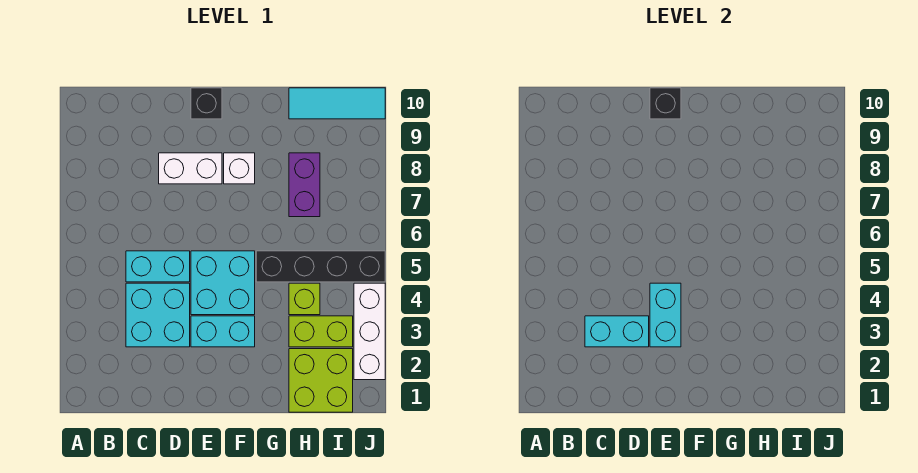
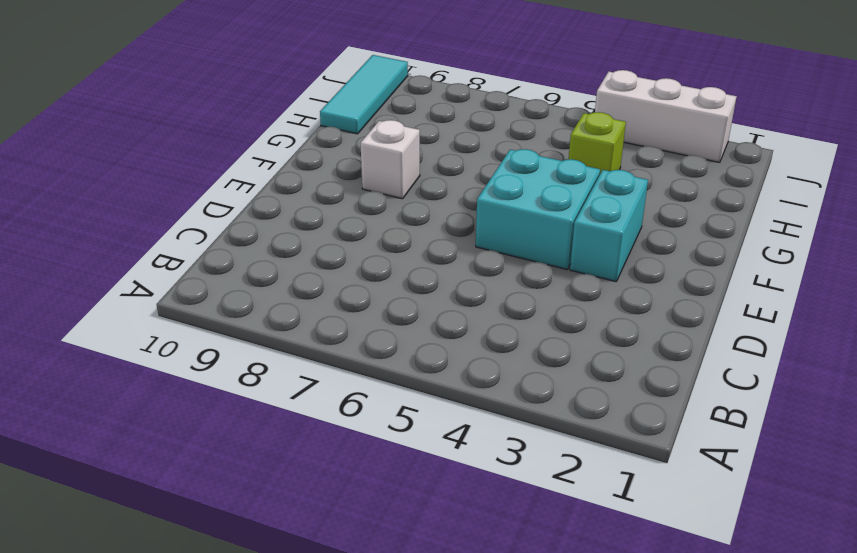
none -> cyan 2x2 brick [126,283,190,347]
none -> cyan 1x2 brick [126,251,190,282]
none -> white 1x2 brick [159,153,222,184]

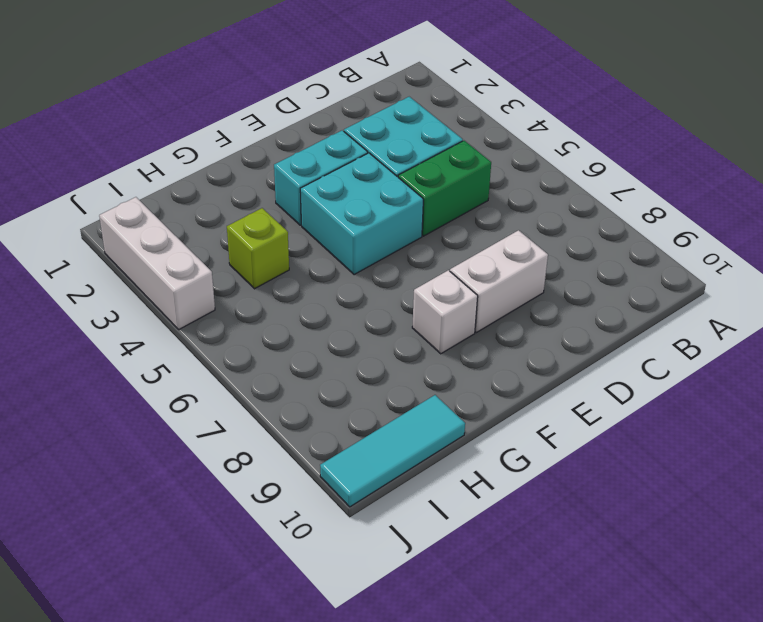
green 1x2 brick [398,141,491,236] -> cyan 1x2 brick [126,251,190,282]
none -> black 1x1 brick [191,88,222,119]
none -> black 1x4 brick [256,251,385,282]
none -> lime 2x2 brick [289,349,353,412]

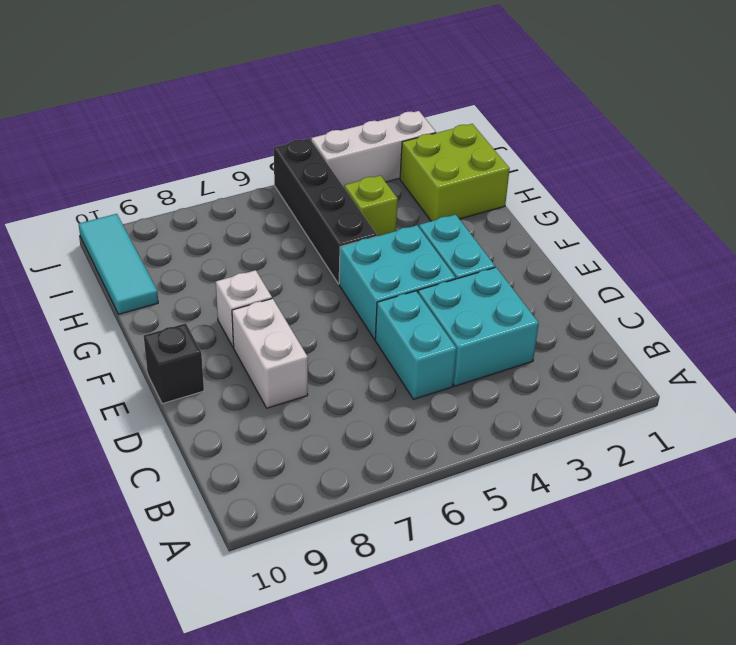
none -> lime 1x2 brick [289,316,353,347]
none -> purple 1x2 brick [289,153,320,217]
none -> cyan 1x2 brick [585,316,649,347]

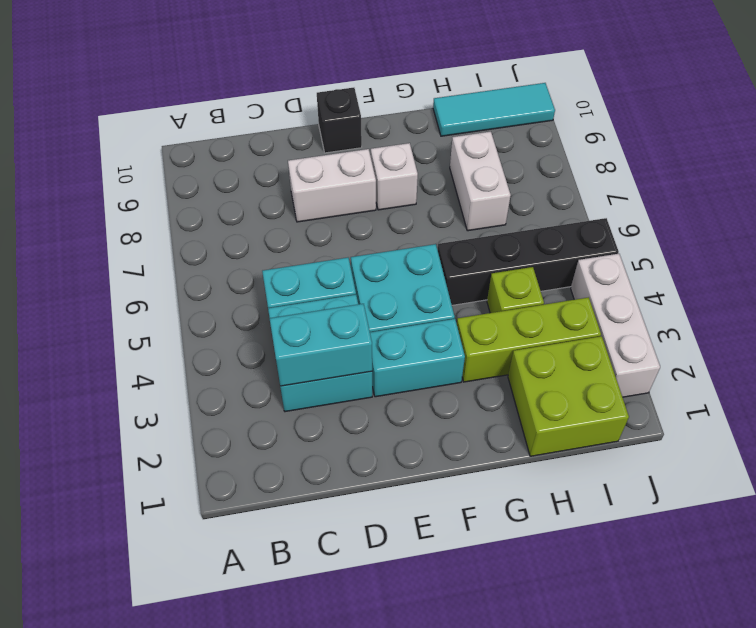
lime 1x3 brick [457,297,601,382] -> lime 1x2 brick [289,316,353,347]
white 1x2 brick [450,132,511,231] -> purple 1x2 brick [289,153,320,217]
none -> cyan 1x2 brick [650,283,681,347]
none -> black 1x1 brick [650,88,681,119]

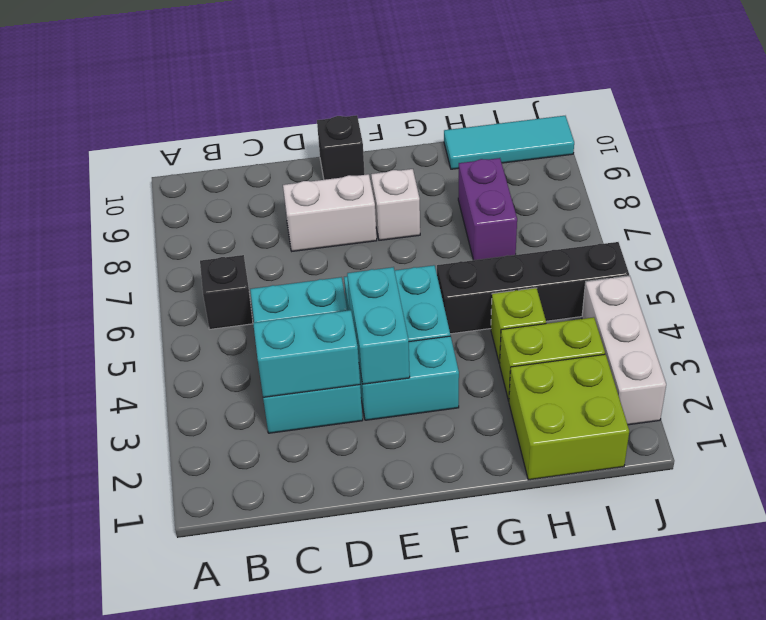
black 1x1 brick [200,255,253,329] -> black 1x1 brick moved to [650,88,681,119]

